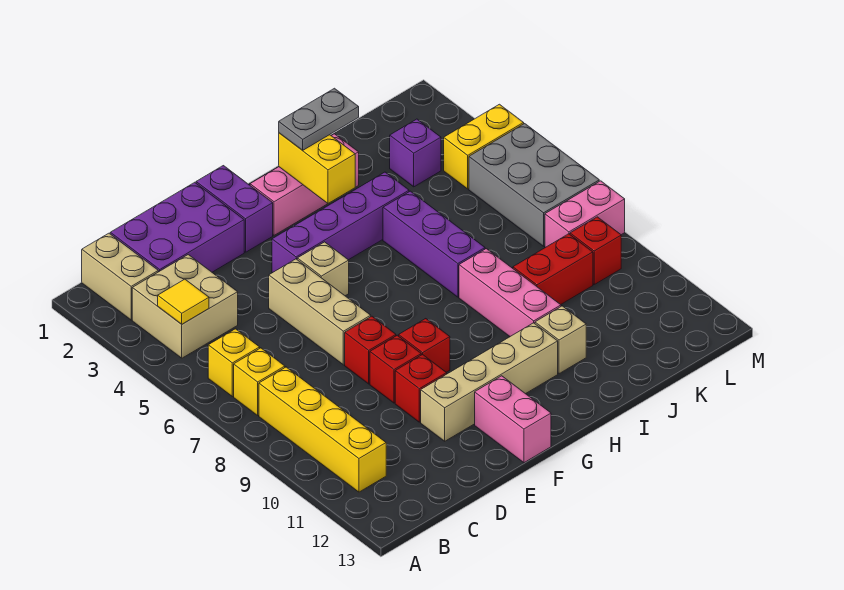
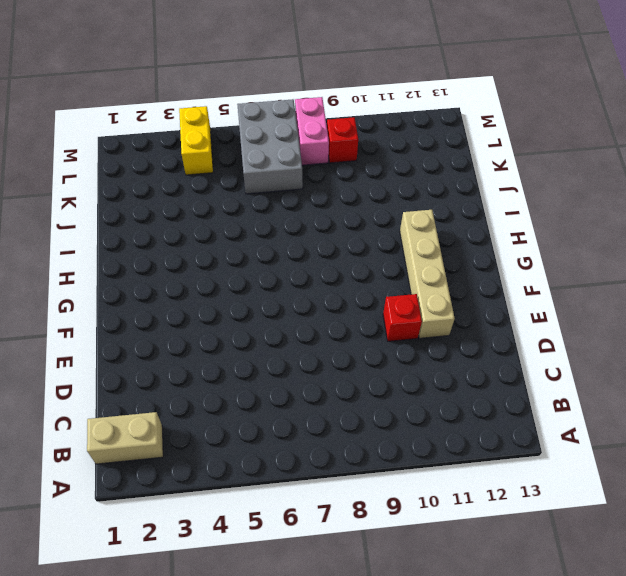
grey 2x3 brick [237,99,303,194] -> grey 2x3 brick turned to [469,124,599,246]
none -> tan 2x2 brick [132,255,238,358]
none -> yellow 1x1 brick [208,329,260,397]
none -> yellow 1x1 brick [234,348,285,415]

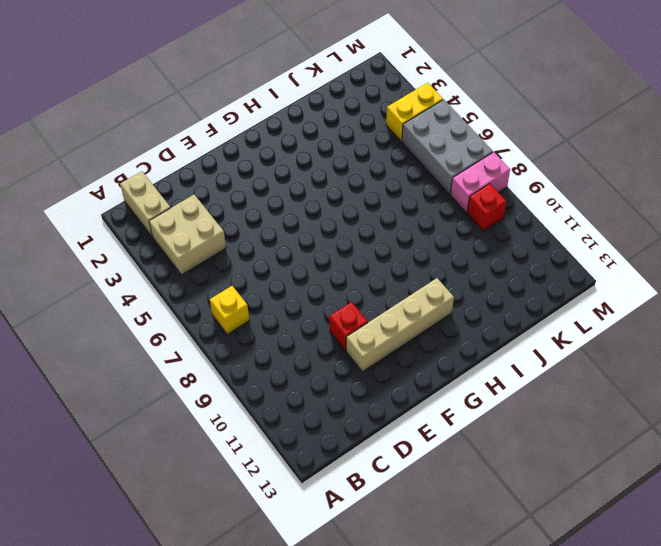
none -> yellow 1x1 brick [208,329,260,397]
none -> yellow 1x4 brick [259,367,386,492]
none -> purple 2x3 brick [110,182,244,272]

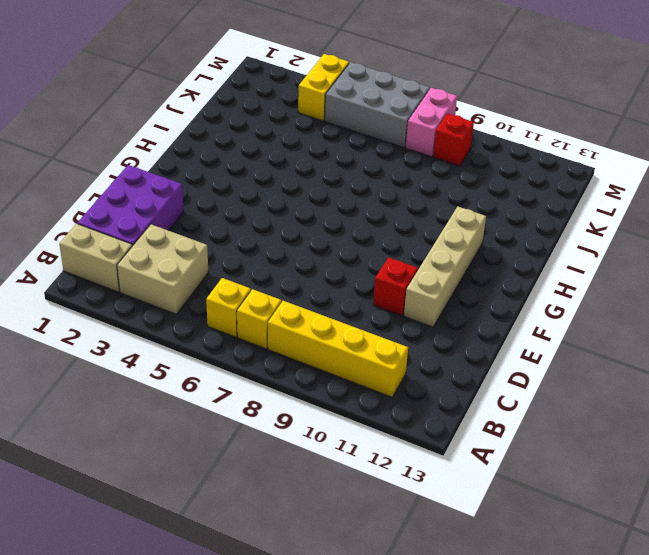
none -> tan 1x3 brick [269,259,371,365]
none -> red 1x1 brick [345,316,396,384]
none -> red 1x1 brick [370,335,421,403]

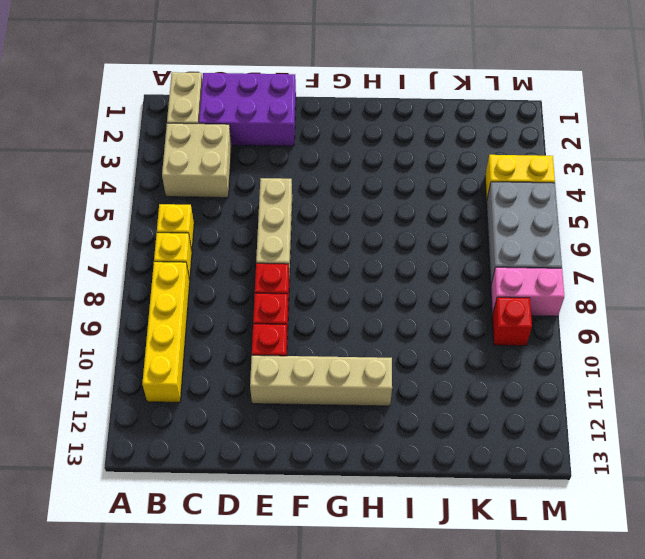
none -> purple 1x2 brick [196,166,273,252]
none -> purple 1x4 brick [272,172,409,273]
none -> tan 1x1 brick [297,242,349,296]

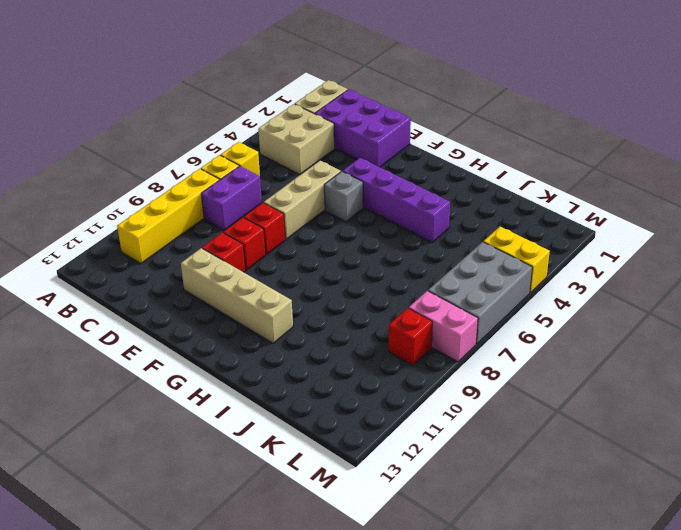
purple 1x2 brick [201,166,262,230] -> purple 1x2 brick moved to [196,166,273,252]
grey 1x1 brick [324,171,363,222] -> tan 1x1 brick [297,242,349,296]
none -> red 1x1 brick [399,319,450,372]
none -> pink 1x2 brick [475,376,551,463]
none -> pink 1x3 brick [250,134,359,235]

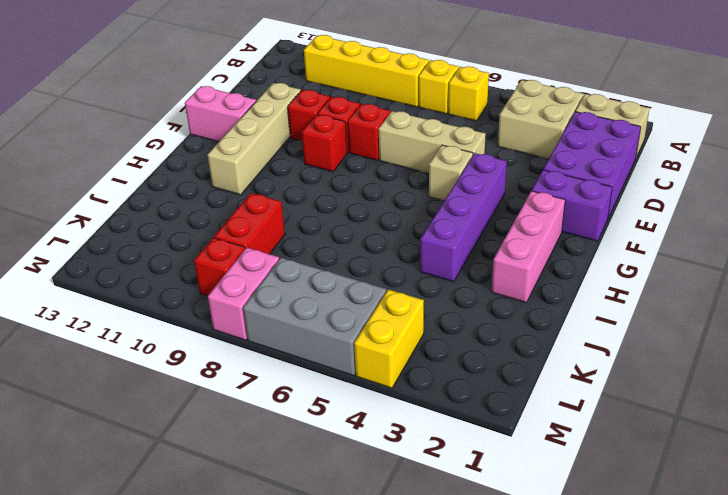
none -> purple 1x3 brick [383,191,485,297]
none -> pink 1x3 brick [459,249,561,336]
none -> tan 1x1 brick [535,306,586,374]

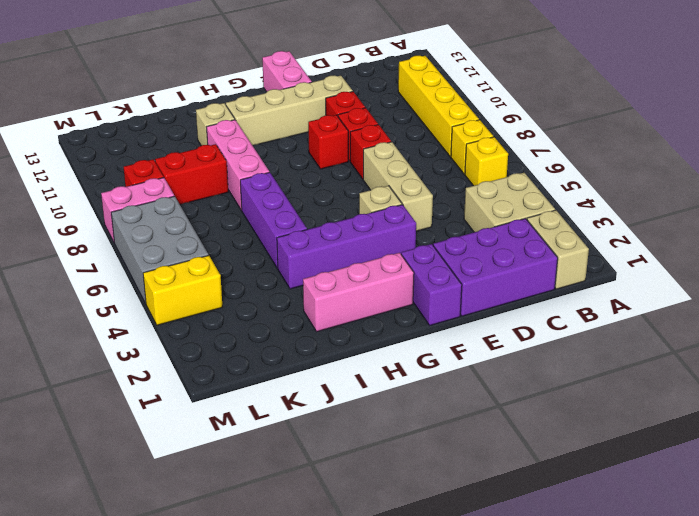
none -> purple 1x1 brick [390,119,441,187]
none -> yellow 1x1 tile [158,279,209,324]
none -> yellow 1x2 brick [279,133,355,203]

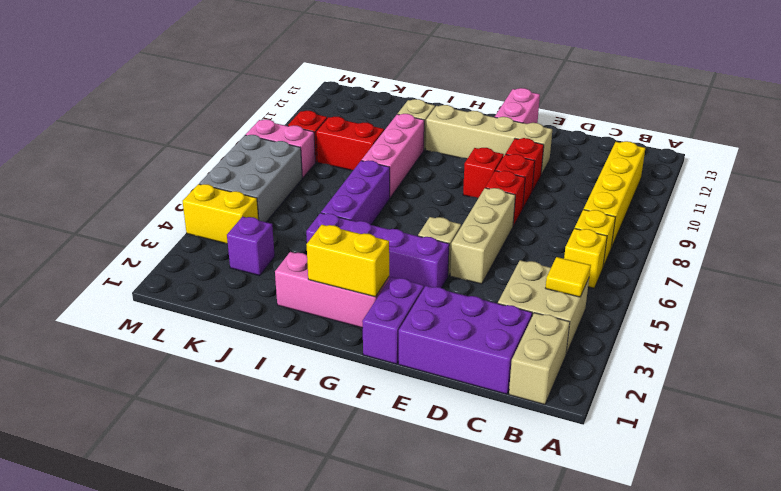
yellow 1x2 brick [307,225,389,297] -> yellow 1x2 brick turned to [279,133,355,203]
none -> grey 1x2 plate [279,88,359,150]

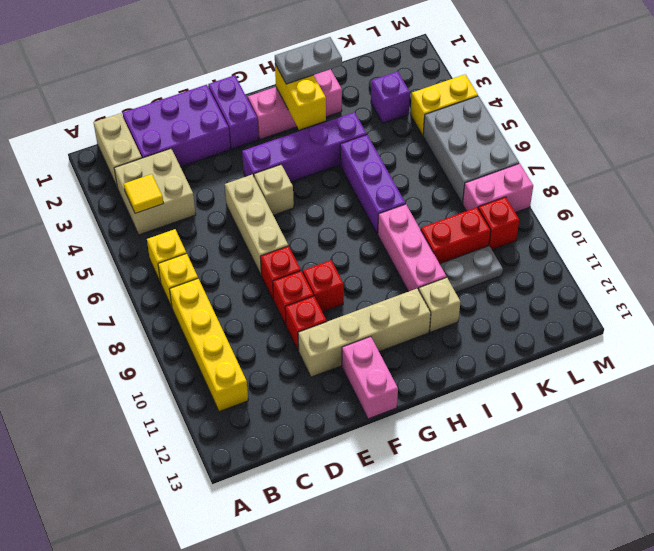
grey 1x2 plate [440,246,503,292] -> none

